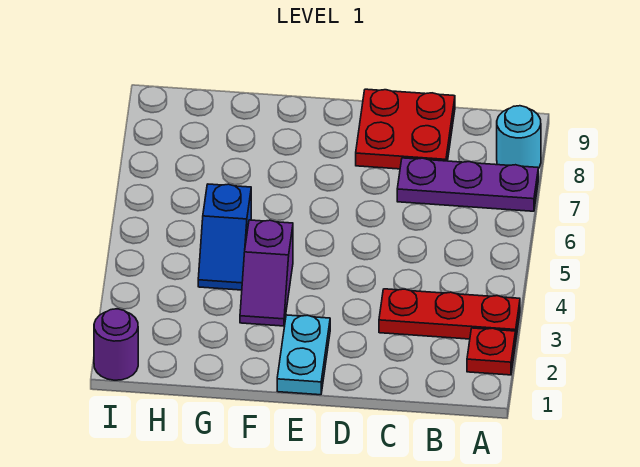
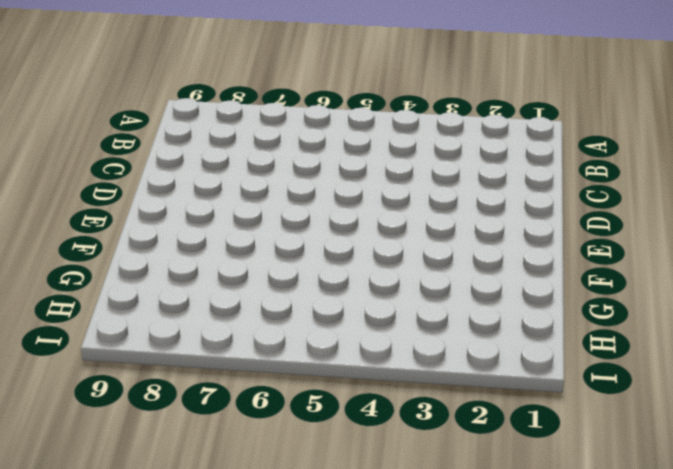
none -> red 1x1 plate [467,328,516,375]
none -> red 1x3 plate [379,289,520,339]

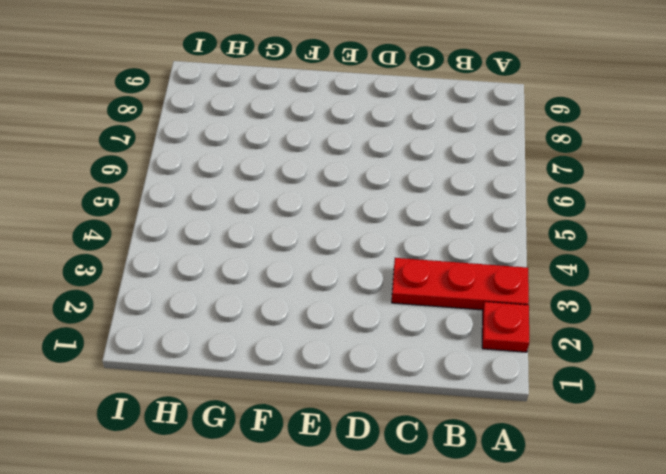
none -> purple 1x3 plate [397,158,538,211]
none -> cyan 1x1 round brick [497,106,541,169]

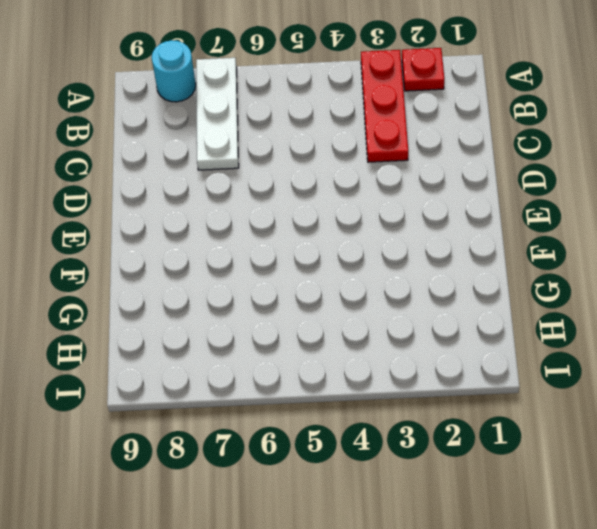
white 1x3 plate [196,58,239,170] -> purple 1x3 plate [397,158,538,211]
none -> red 2x2 plate [356,89,455,169]
none -> cyan 1x2 plate [277,315,330,395]

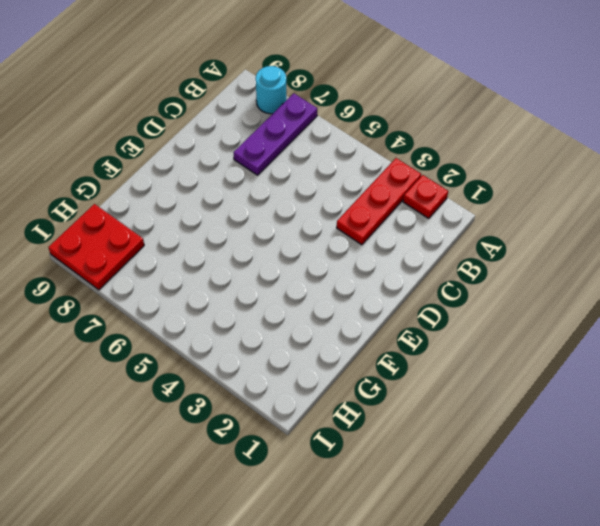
red 2x2 plate [48,204,144,290] -> red 2x2 plate moved to [356,89,455,169]
none -> cyan 1x2 plate [277,315,330,395]
none -> purple 1x2 slope [240,220,293,326]

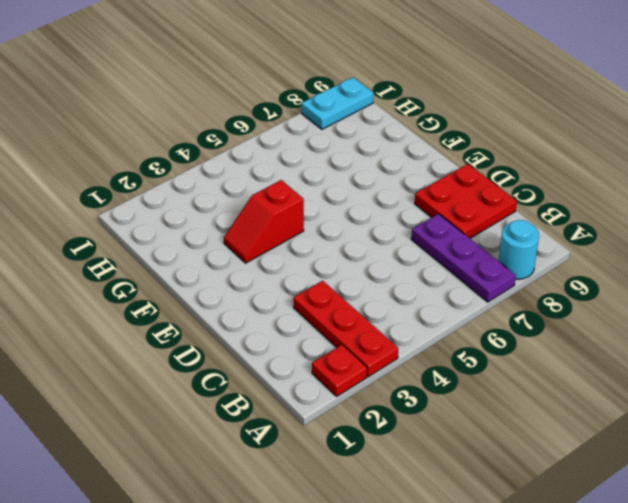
red 1x2 slope [224,180,304,263] -> purple 1x2 slope [240,220,293,326]
cyan 1x2 plate [301,77,374,129] -> cyan 1x2 plate moved to [277,315,330,395]
none -> blue 1x2 slope [198,184,251,290]
none -> purple 1x1 round brick [94,309,138,380]

